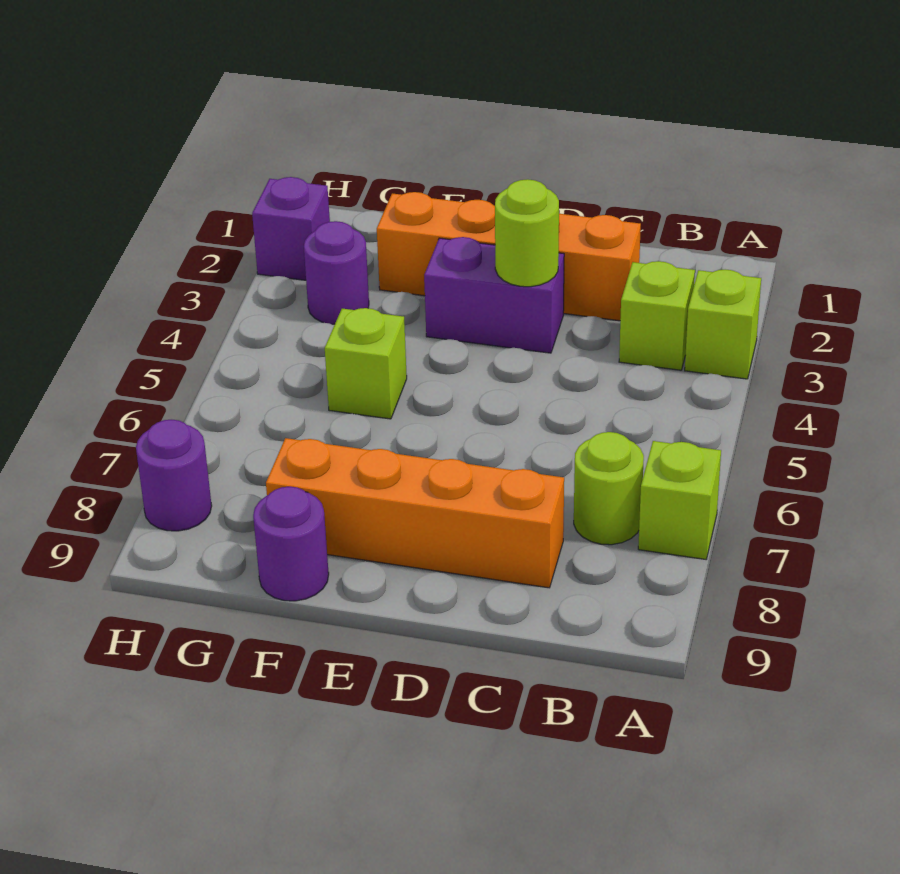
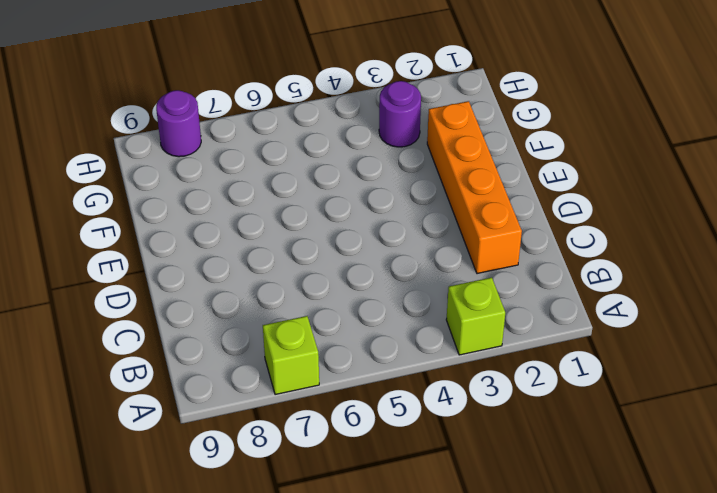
none -> lime 1x1 brick [619,261,695,370]
none -> lime 1x1 round brick [574,432,644,545]
none -> orange 1x4 brick [266,438,564,588]

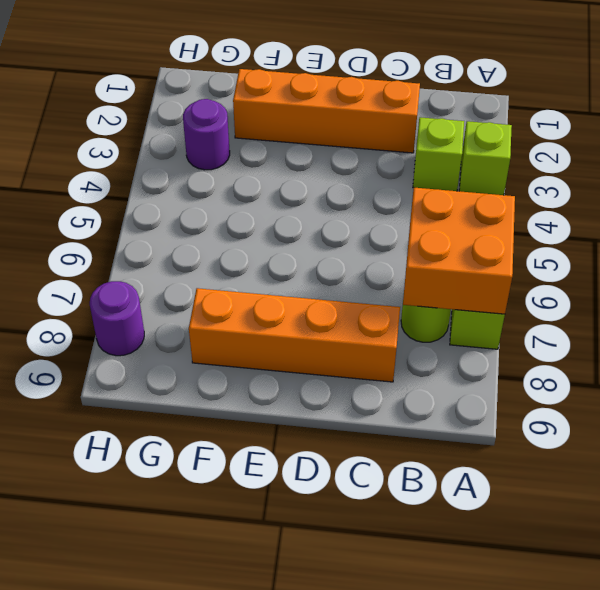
orange 2x2 brick [403,188,515,314] -> none
none -> purple 1x2 brick [424,237,564,353]
none -> lime 1x1 brick [325,308,407,419]
none -> purple 1x1 round brick [253,486,329,601]

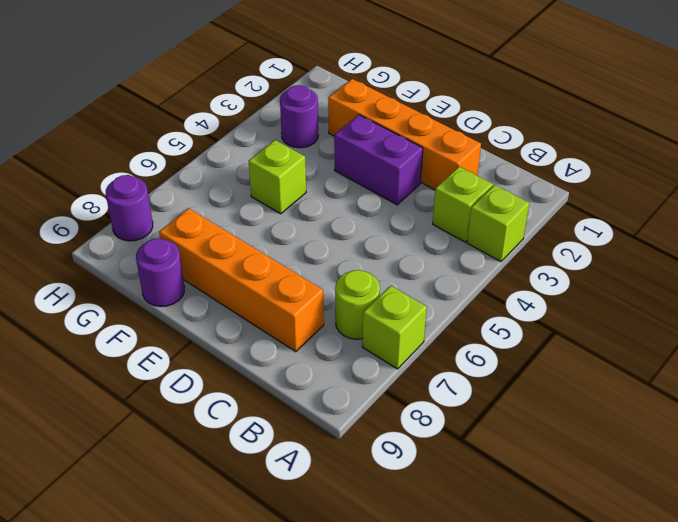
none -> purple 1x1 brick [252,177,330,280]
none -> lime 1x1 round brick [495,179,559,287]

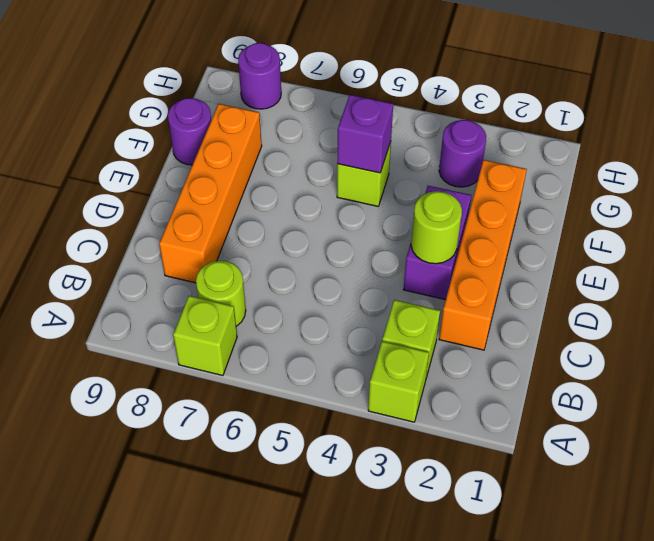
purple 1x1 brick [337,95,393,173] -> purple 1x1 brick moved to [252,177,330,280]

